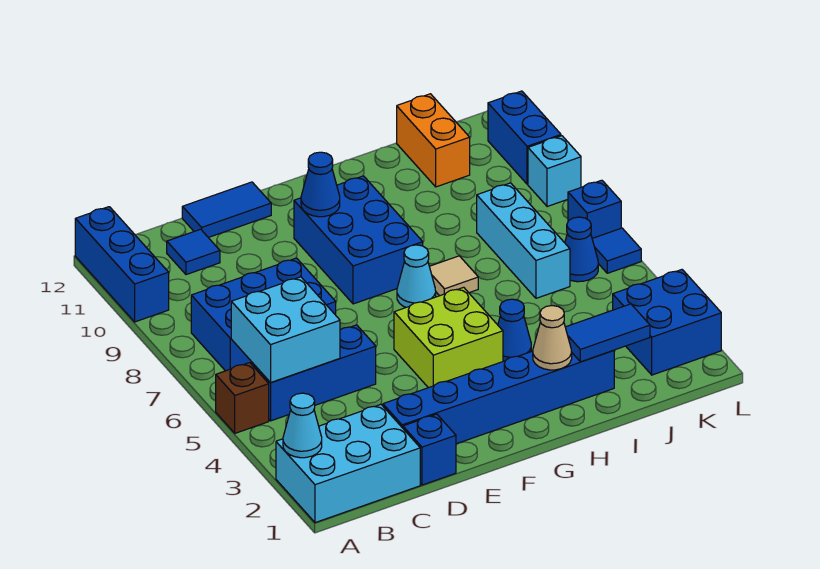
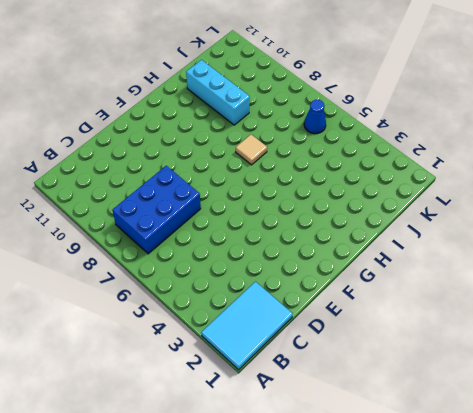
cyan 2x3 tile [201,282,293,370] -> cyan 2x3 brick [276,404,420,523]
cyan 1x3 brick [186,60,250,125] -> cyan 1x3 brick moved to [477,183,570,298]
none -> brown 1x1 brick [216,363,269,433]
none -> blue 1x3 brick [75,207,169,322]
none -> blue 1x3 brick [251,325,376,421]

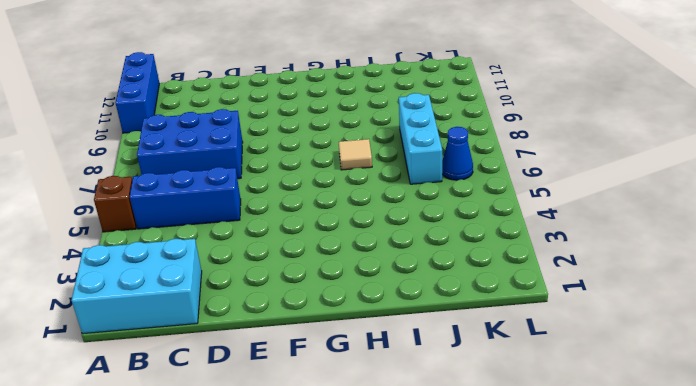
none -> blue 1x1 tile [167,229,220,275]
none -> blue 1x1 brick [403,414,456,485]
none -> blue 1x6 brick [383,350,614,444]

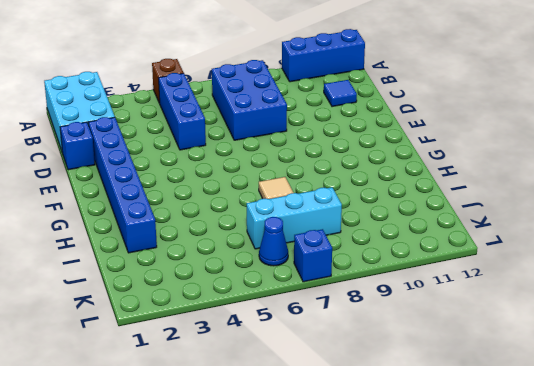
none -> blue 1x2 tile [182,182,271,238]
none -> lime 2x2 brick [394,287,503,388]
none -> blue 2x3 brick [294,176,423,304]

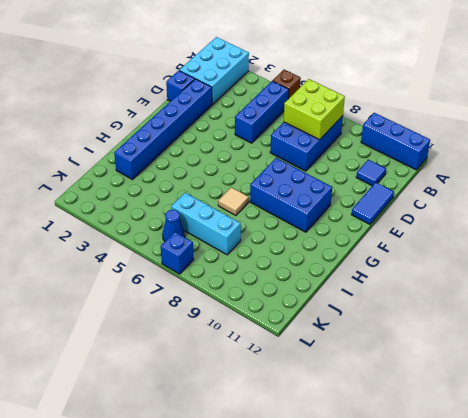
lime 2x2 brick [284,79,345,140] -> lime 2x2 brick moved to [394,287,503,388]
none -> cyan 1x1 cone [397,245,436,307]
none -> blue 1x1 cone [498,299,531,361]
none -> orange 1x2 brick [397,94,470,187]

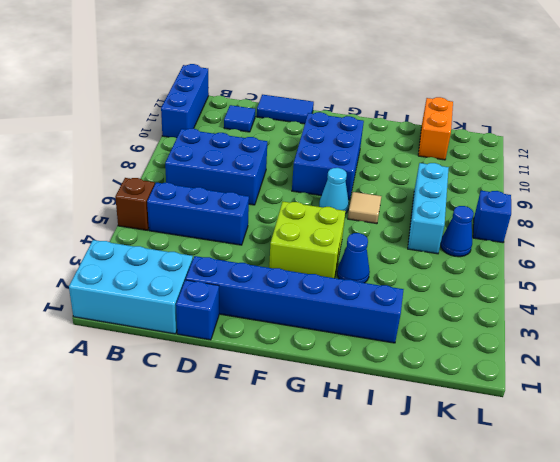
none -> blue 2x2 brick [613,270,721,375]
none -> blue 1x1 tile [592,228,641,273]
none -> cyan 1x1 brick [528,136,581,207]

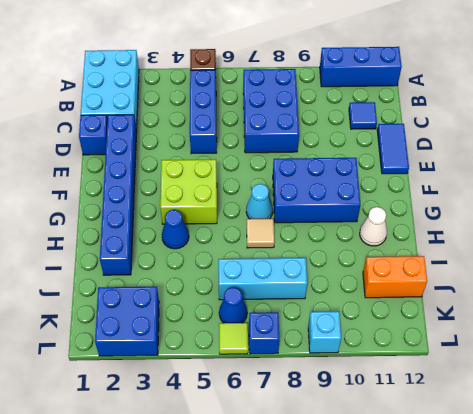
white 1x1 cone [360,207,387,246] -> none
lime 1x1 tile [219,323,248,354] -> blue 1x1 tile [592,228,641,273]
none -> blue 1x2 brick [488,91,561,184]
none -> cyan 1x1 cone [283,393,322,458]
none -> cyan 2x2 brick [231,277,340,383]

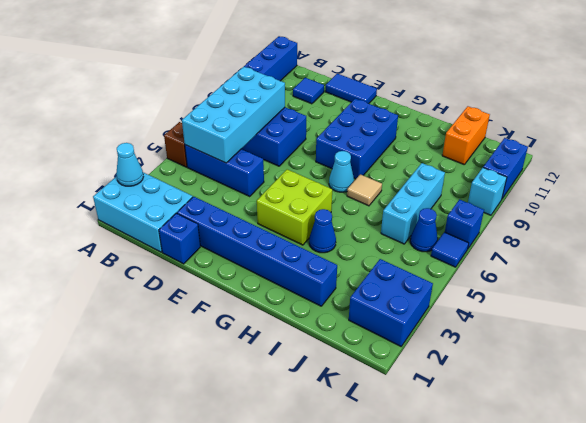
cyan 2x4 brick [182,67,285,163] -> cyan 2x2 brick [231,277,340,383]
none -> blue 1x1 cone [301,152,340,217]
none -> tan 1x1 cone [533,306,572,370]
none -> blue 1x2 tile [565,304,650,362]

